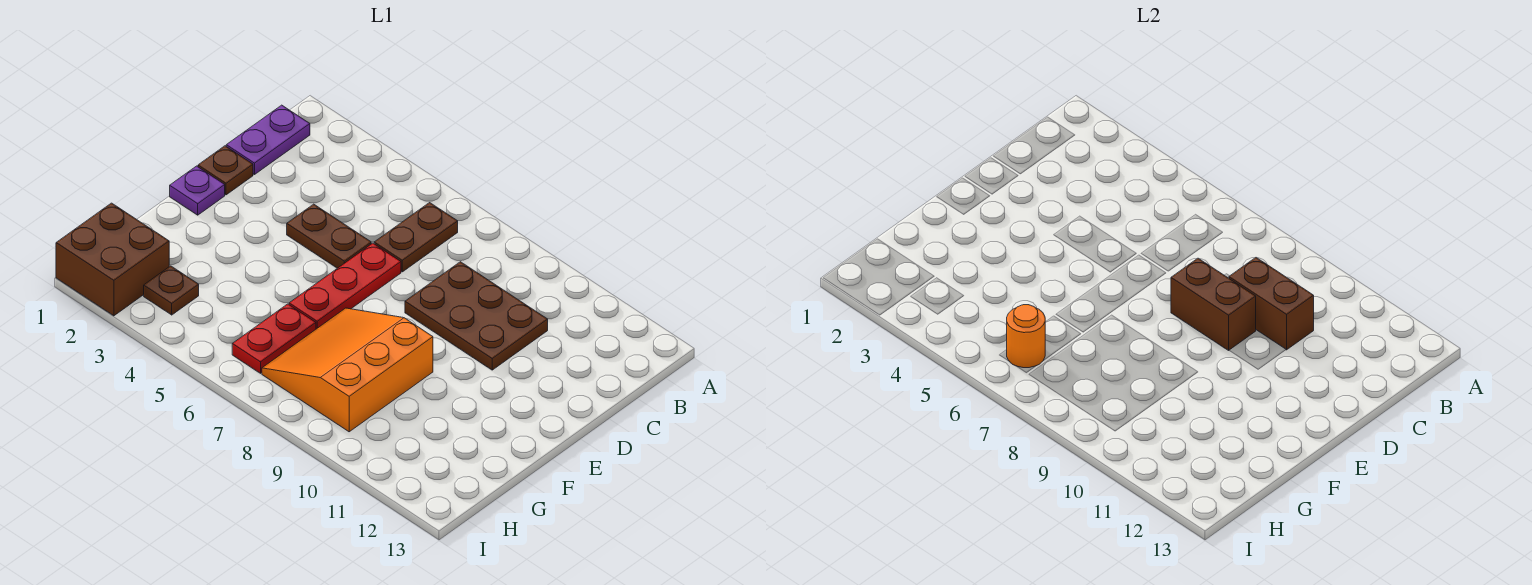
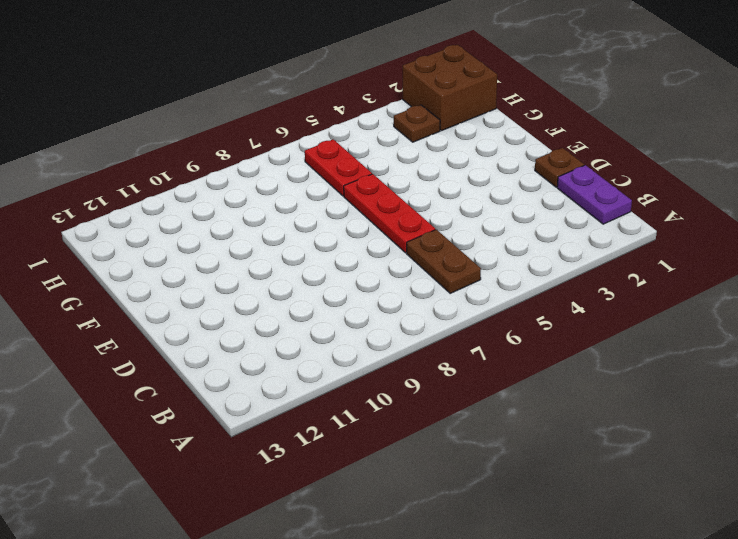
none -> brown 2x3 plate [405,262,548,370]
none -> brown 1x2 plate [287,204,371,268]
none -> purple 1x1 plate [170,166,225,215]

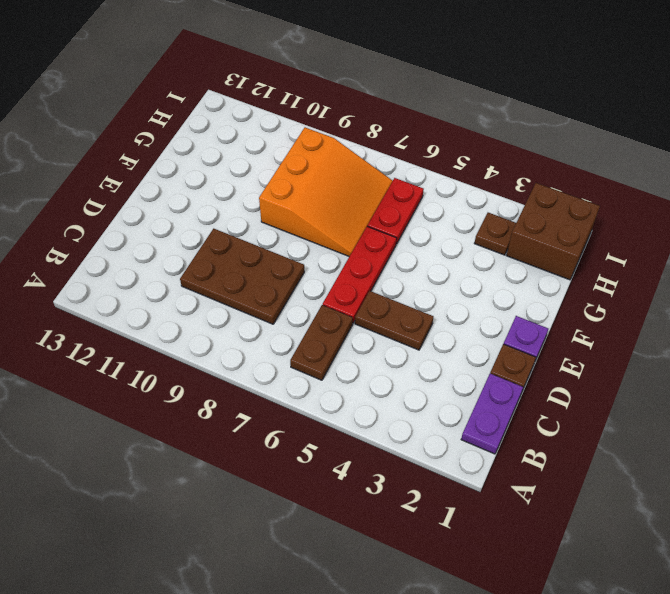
none -> brown 1x2 brick [1229,258,1314,350]
none -> brown 1x2 brick [1171,258,1256,350]
none -> orange 1x1 round brick [1007,305,1045,368]

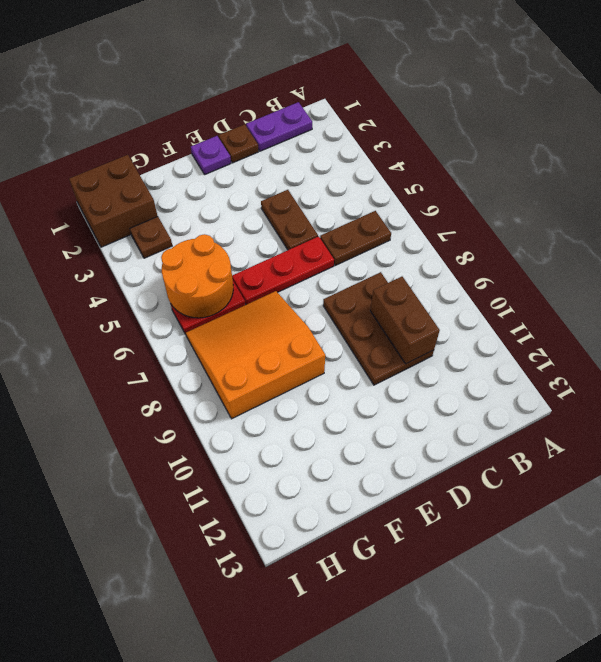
orange 2x2 round brick [161,234,233,318] -> orange 1x1 round brick [1007,305,1045,368]
none -> brown 1x2 brick [1171,258,1256,350]

